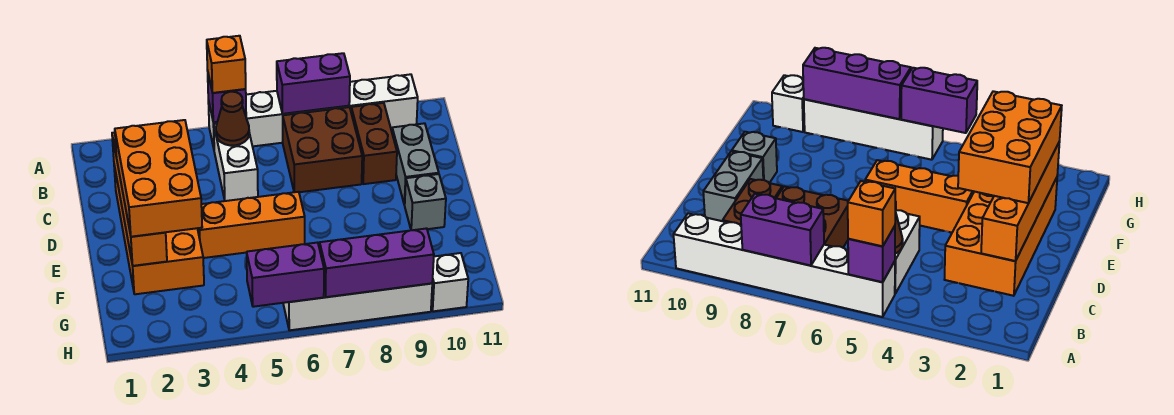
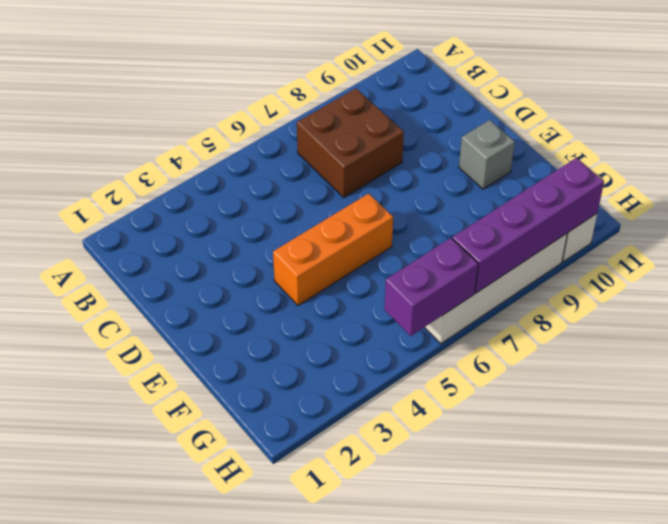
purple 1x4 brick [452,158,604,293] -> purple 1x3 brick [320,228,434,297]
none -> white 1x6 brick [208,74,418,148]
none -> white 1x2 brick [214,124,258,201]
none -> brown 1x2 brick [351,103,397,184]

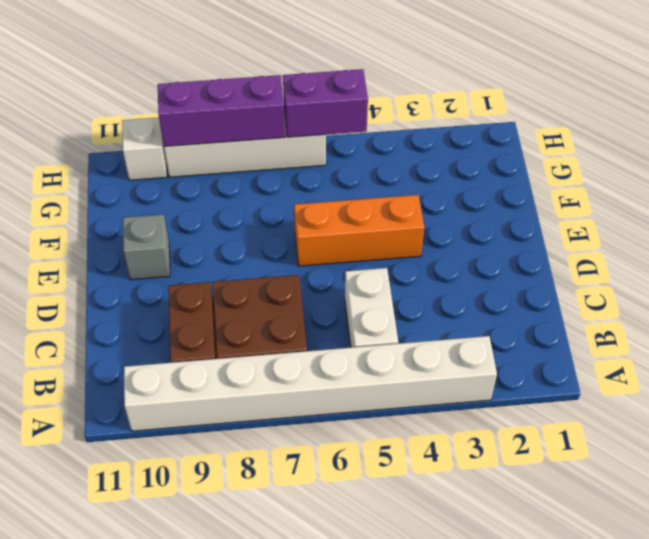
white 1x8 brick [124,336,497,431] -> white 1x6 brick [208,74,418,148]
none -> orange 2x4 brick [114,166,204,294]
none -> grey 1x2 brick [392,123,439,205]
none -> purple 1x1 brick [207,70,246,122]

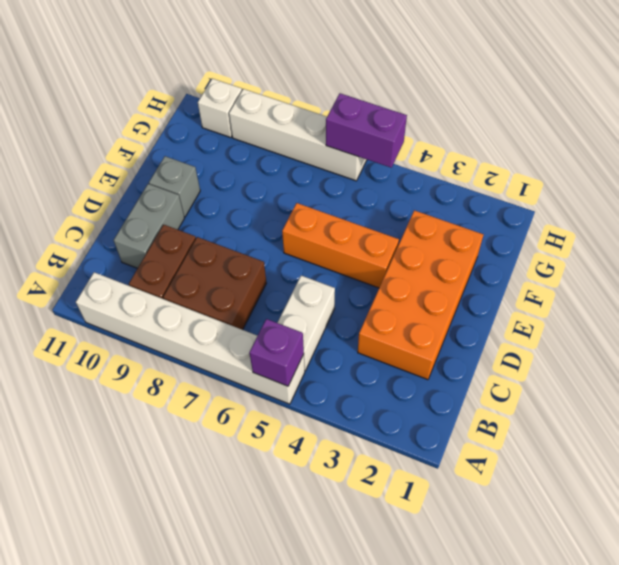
none -> purple 1x2 brick [277,53,350,114]
none -> brown 1x1 cone [216,92,249,146]
none -> orange 1x4 brick [112,132,167,266]

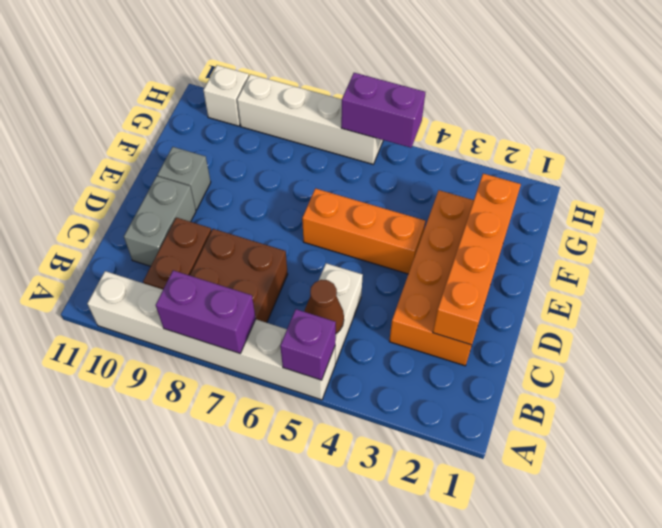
none -> purple 1x3 brick [320,228,434,297]
none -> orange 1x1 brick [207,36,246,93]
none -> orange 2x3 brick [115,120,202,237]

